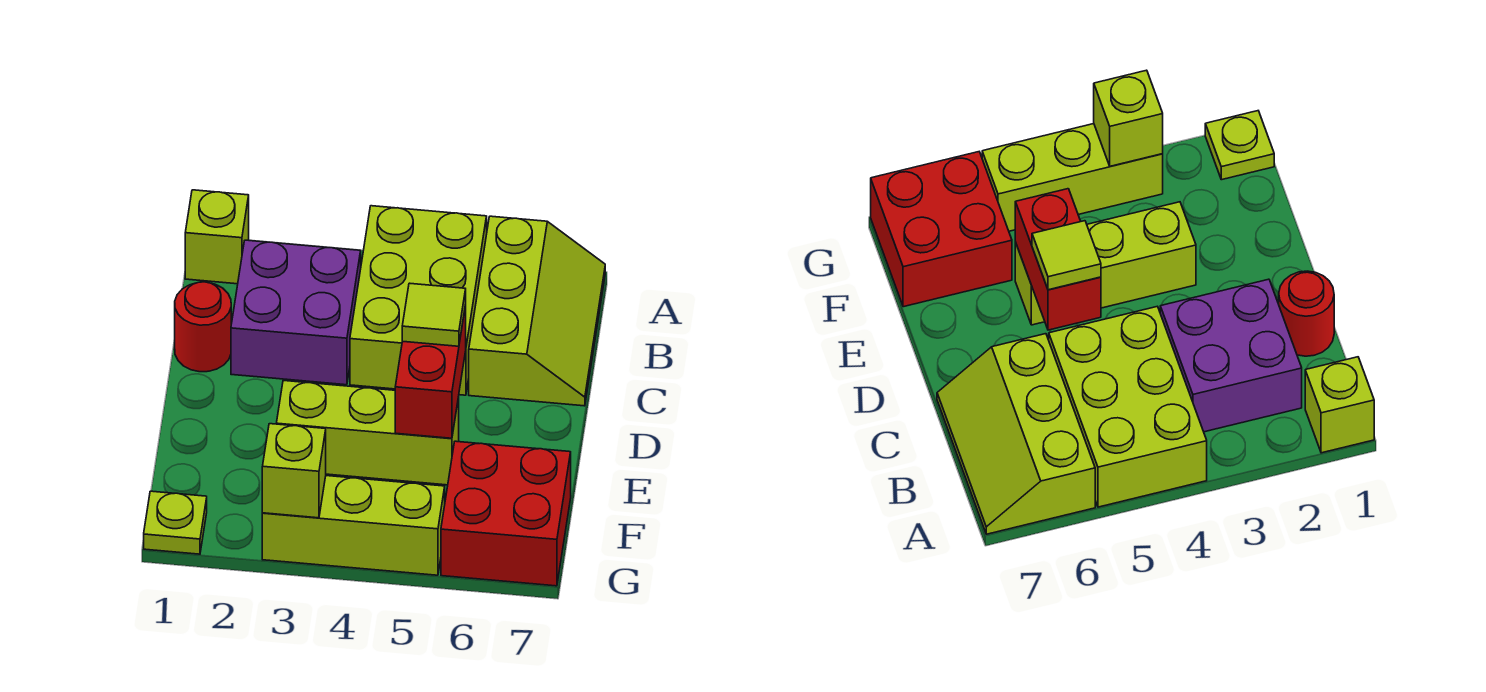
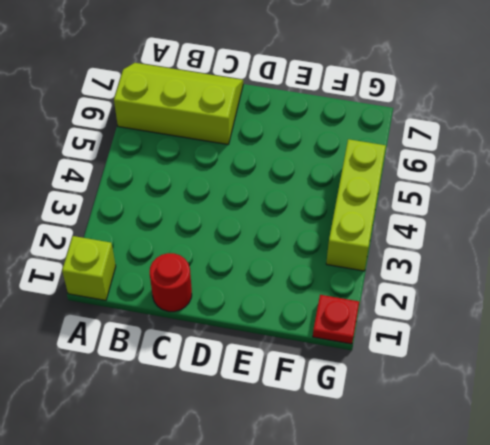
red 1x1 plate [313,295,359,344] -> lime 1x1 plate [144,491,207,554]
none -> lime 2x3 brick [350,206,487,395]
none -> purple 2x2 brick [231,240,361,385]
none -> lime 1x3 brick [276,381,459,485]

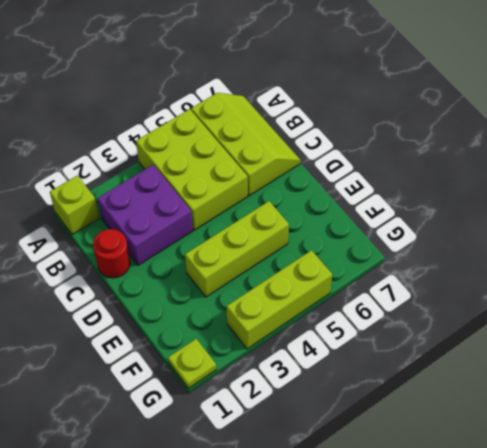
none -> red 2x2 brick [441,441,571,586]
none -> red 1x2 brick [395,305,466,438]
none -> lime 1x1 brick [262,424,326,518]

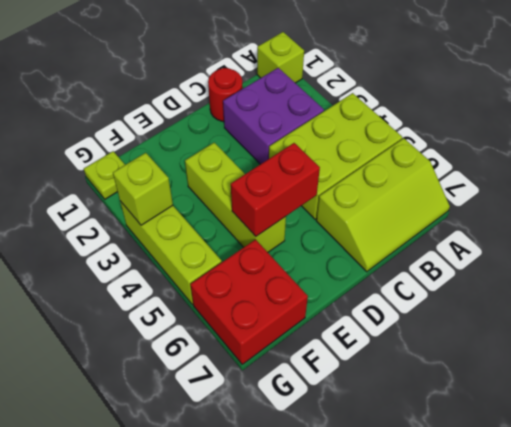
none -> lime 1x1 tile [402,283,466,346]

